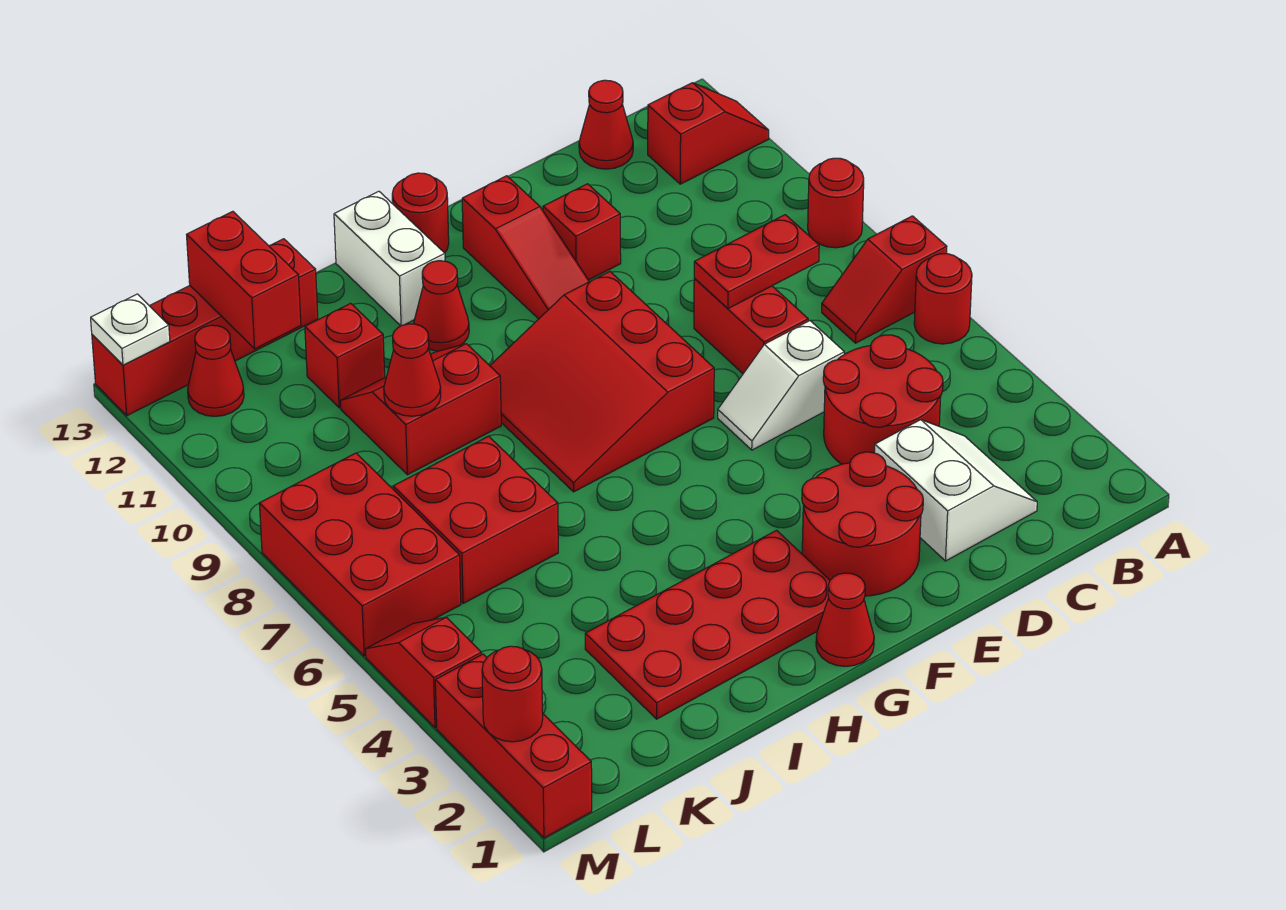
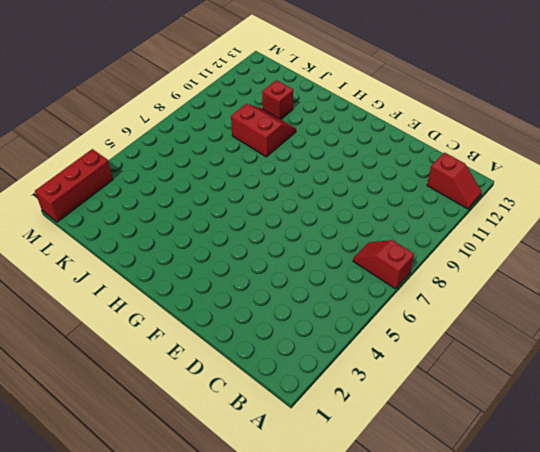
none -> red 1x1 round brick [914,254,972,344]
none -> red 1x1 round brick [808,158,864,248]
none -> white 2x2 slope [875,420,1037,561]
none -> red 2x2 round brick [823,335,943,464]

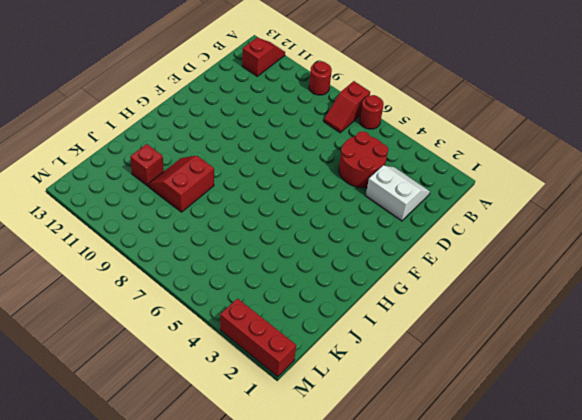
none -> red 1x1 cone [579,80,633,169]
none -> white 1x2 slope [718,321,844,450]
none -> red 1x2 brick [694,279,808,373]
none -> red 2x2 round brick [802,452,923,596]

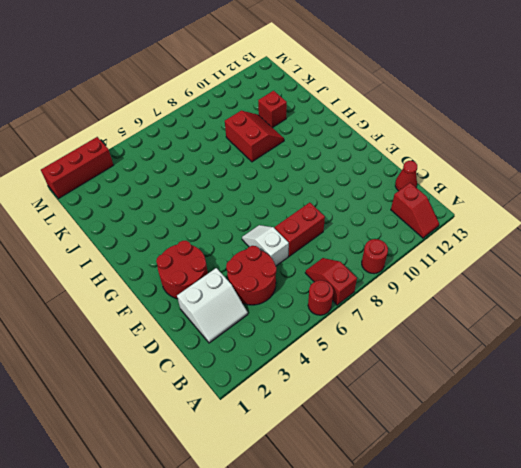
none -> red 1x1 brick [543,184,621,280]
none -> red 3x3 slope [490,272,714,492]
none -> red 1x3 slope [462,176,589,319]
none -> red 1x1 cone [816,573,874,666]

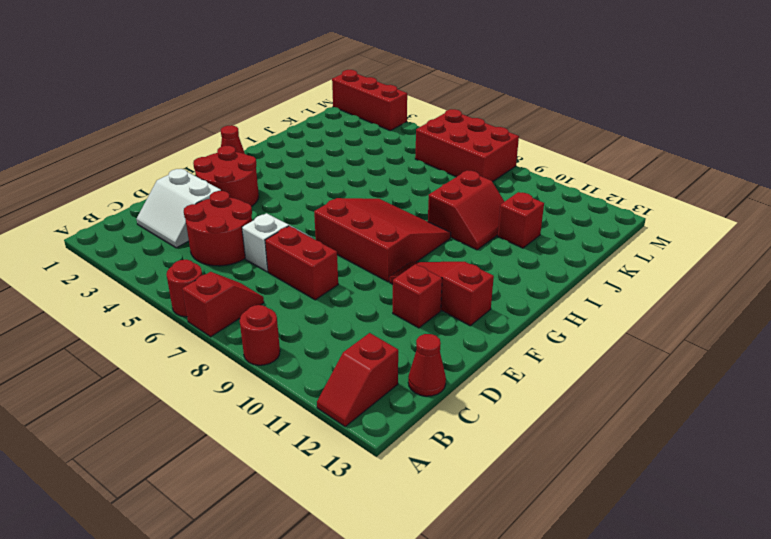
none -> red 2x4 plate [585,530,830,719]
none -> red 1x1 round brick [392,173,449,253]
none -> red 1x1 cone [414,261,469,351]
none -> white 1x2 brick [334,191,445,326]

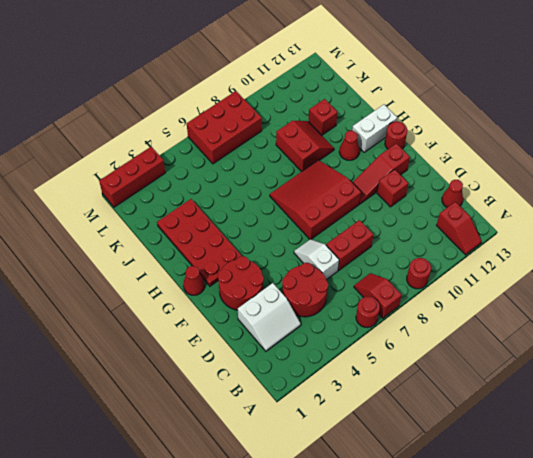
none -> red 2x2 brick [393,436,558,603]
none -> red 1x4 brick [92,239,318,416]
none -> red 1x1 cone [188,325,244,416]
none -> red 1x2 slope [366,617,481,728]

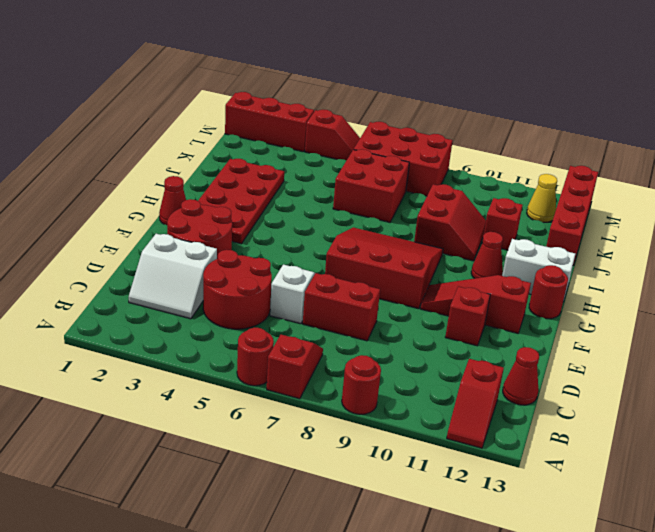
yellow 1x1 cone [527,174,557,222] -> red 1x1 cone [188,325,244,416]
none -> red 1x2 plate [694,215,819,309]
none -> red 1x1 cone [384,324,441,416]
none -> red 1x2 brick [187,211,301,349]
none -> red 1x1 round brick [482,646,543,742]

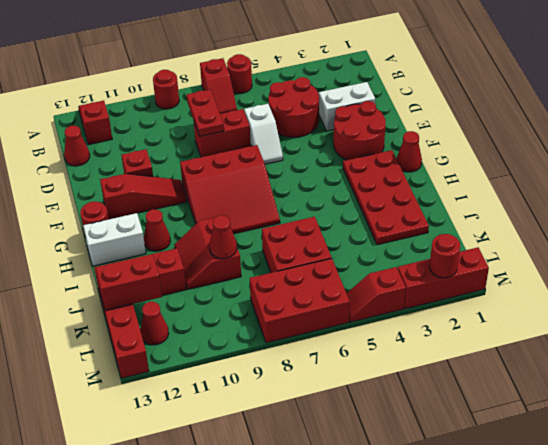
none -> white 1x1 plate [91,294,170,365]

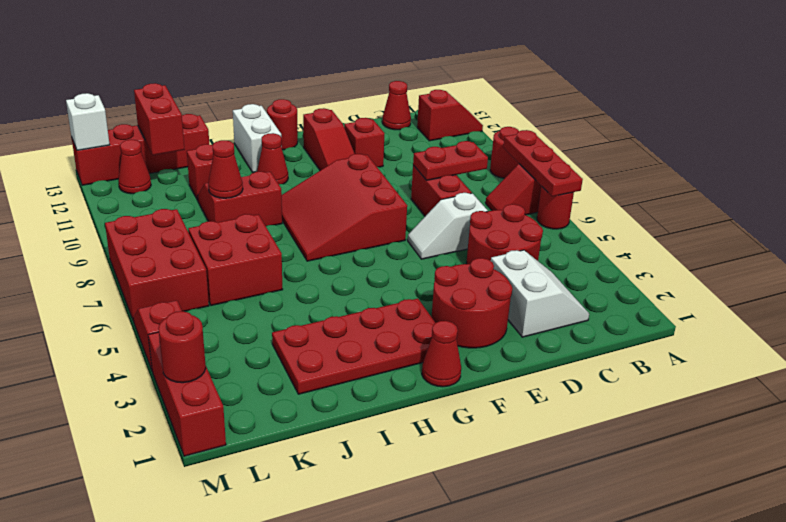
red 1x3 plate [503,130,583,197] -> none
white 1x1 brick [66,93,110,150] -> white 1x1 plate [91,294,170,365]

